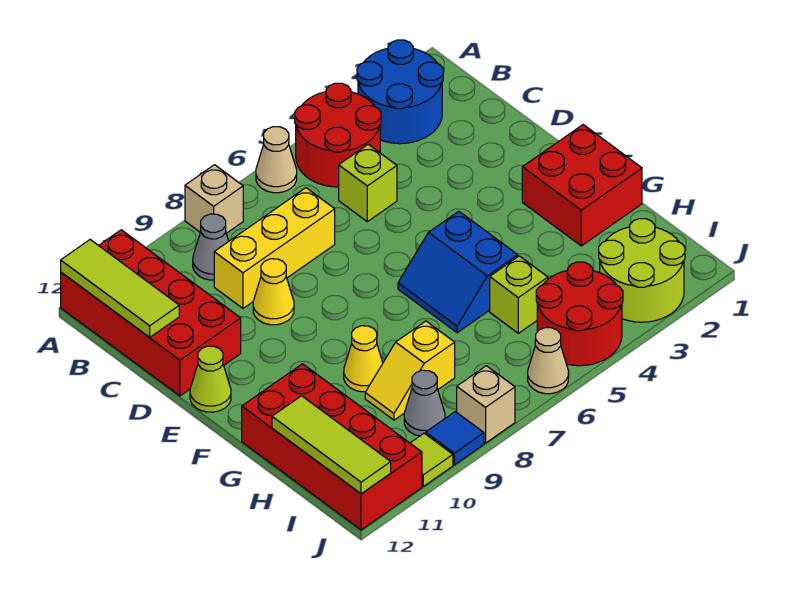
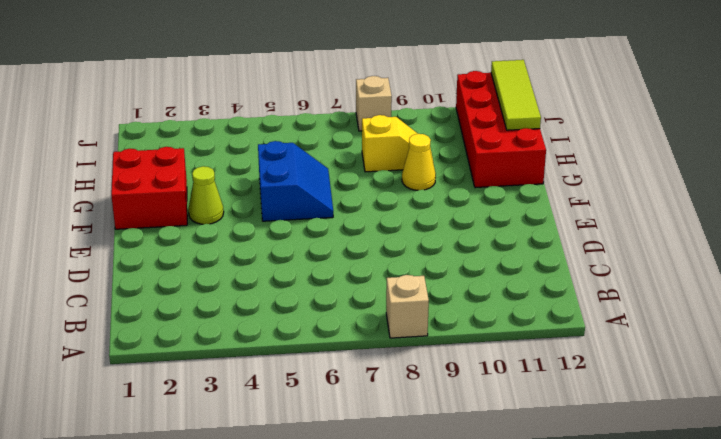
lime 1x1 cone [189,166,224,224] -> lime 1x1 cone moved to [190,346,231,412]
none -> blue 2x2 round brick [357,40,443,144]
none -> red 2x2 round brick [295,83,381,187]
none -> tan 1x1 cone [256,127,297,193]

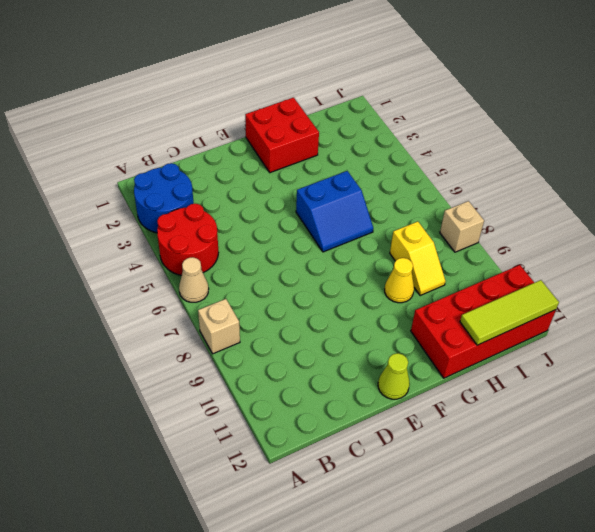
none -> red 2x4 brick [61,230,241,396]
none -> grey 1x1 cone [193,214,229,280]
none -> lime 1x1 brick [339,144,397,222]

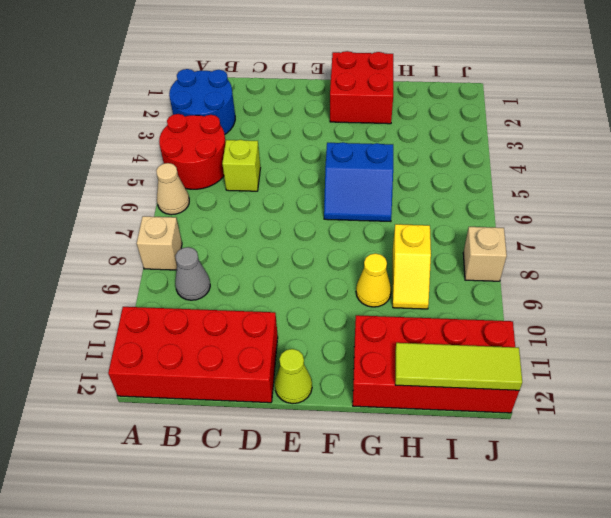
none -> yellow 1x3 brick [214,188,335,308]
none -> yellow 1x1 cone [253,259,294,325]
none -> lime 1x1 brick [490,256,548,333]

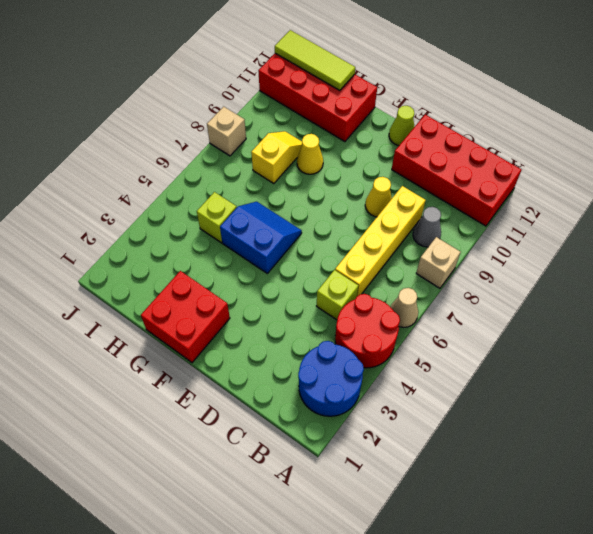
yellow 1x4 brick [335,186,426,296] -> yellow 1x3 brick [214,188,335,308]
none -> lime 2x2 round brick [599,219,685,322]
none -> red 2x2 round brick [536,262,623,366]
none -> grey 1x1 cone [404,370,445,436]

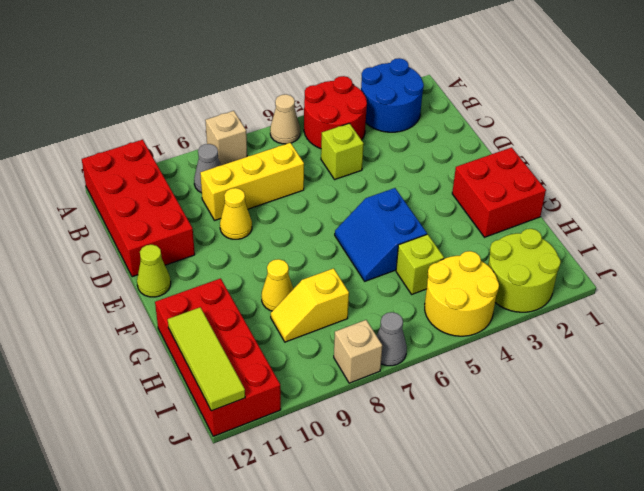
yellow 2x2 round brick [425,251,499,336] -> red 2x2 round brick [536,262,623,366]
grey 1x1 cone [377,312,407,366] -> grey 1x1 cone moved to [404,370,445,436]
none -> tan 1x1 cone [528,328,569,394]
none -> blue 1x1 tile [426,412,484,465]
none -> lime 1x1 tile [410,433,453,486]

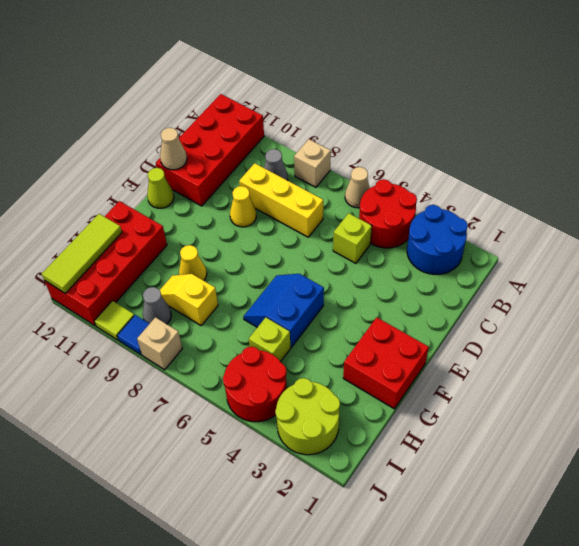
tan 1x1 cone [160,128,187,170] -> tan 1x1 cone moved to [528,328,569,394]
none -> lime 1x3 tile [61,240,179,337]

